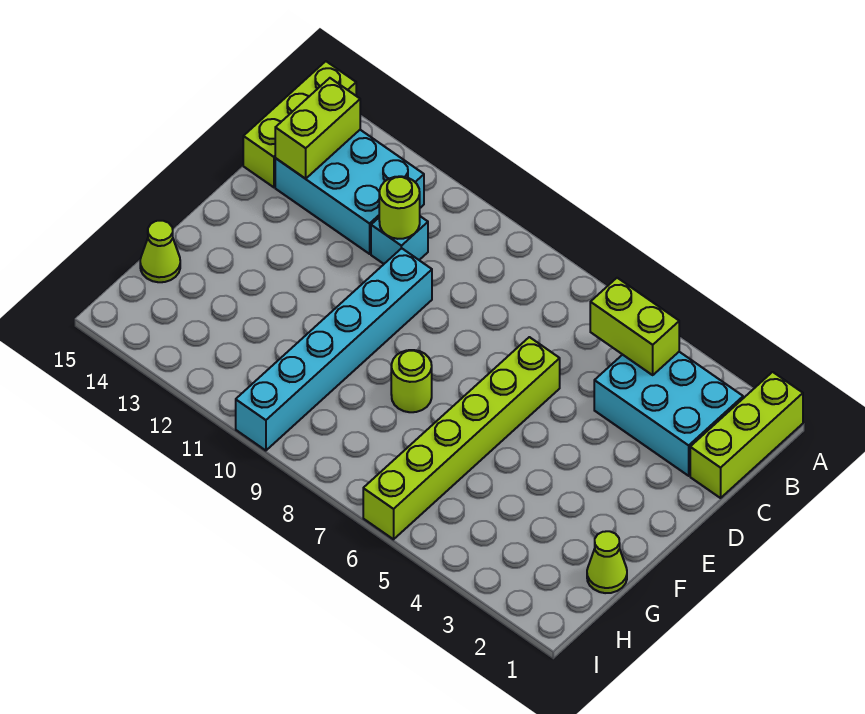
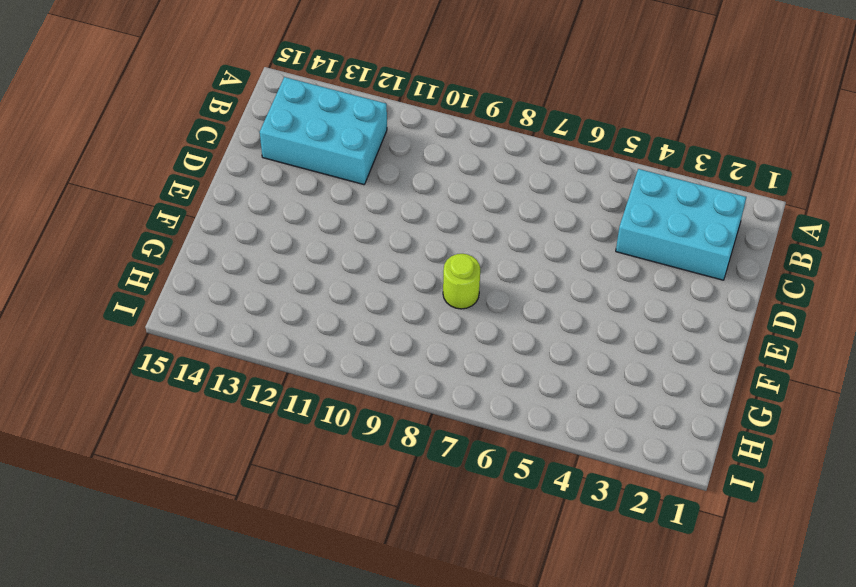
none -> lime 1x3 brick [690,372,803,498]
none -> lime 1x3 brick [243,61,356,187]
none -> cyan 1x1 brick [371,216,428,264]

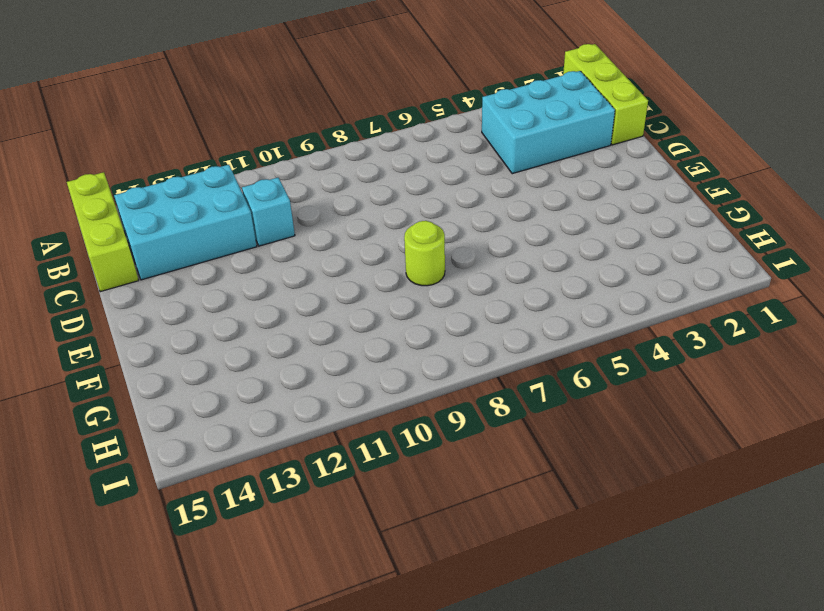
none -> lime 1x6 brick [363,337,560,539]
none -> cyan 1x6 brick [236,248,432,451]
none -> lime 1x1 cone [587,531,627,593]

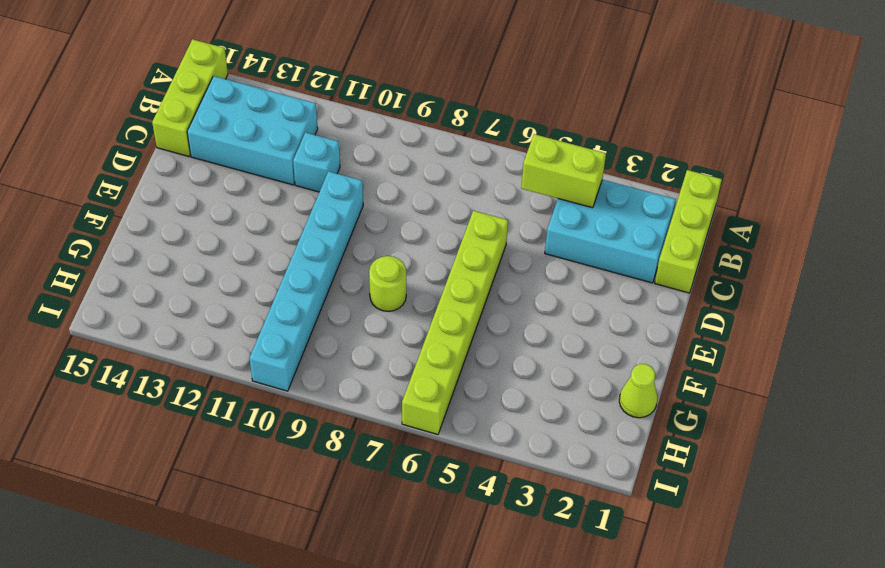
none -> lime 1x1 cone [140,221,180,282]
none -> lime 1x2 brick [275,78,360,179]
none -> lime 1x1 round brick [379,176,420,239]

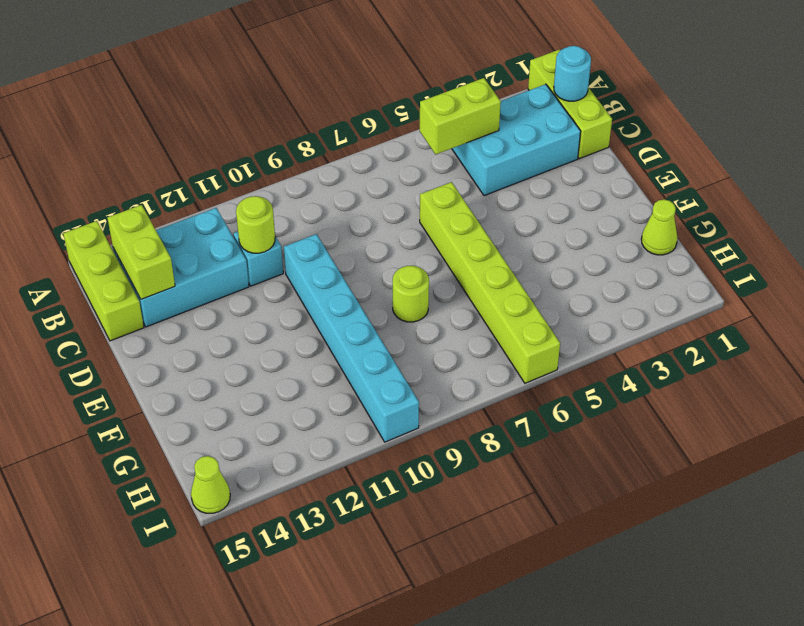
cyan 1x1 round brick [554,46,591,101] -> none
lime 1x1 cone [191,456,230,513] -> lime 1x1 cone moved to [140,221,180,282]

